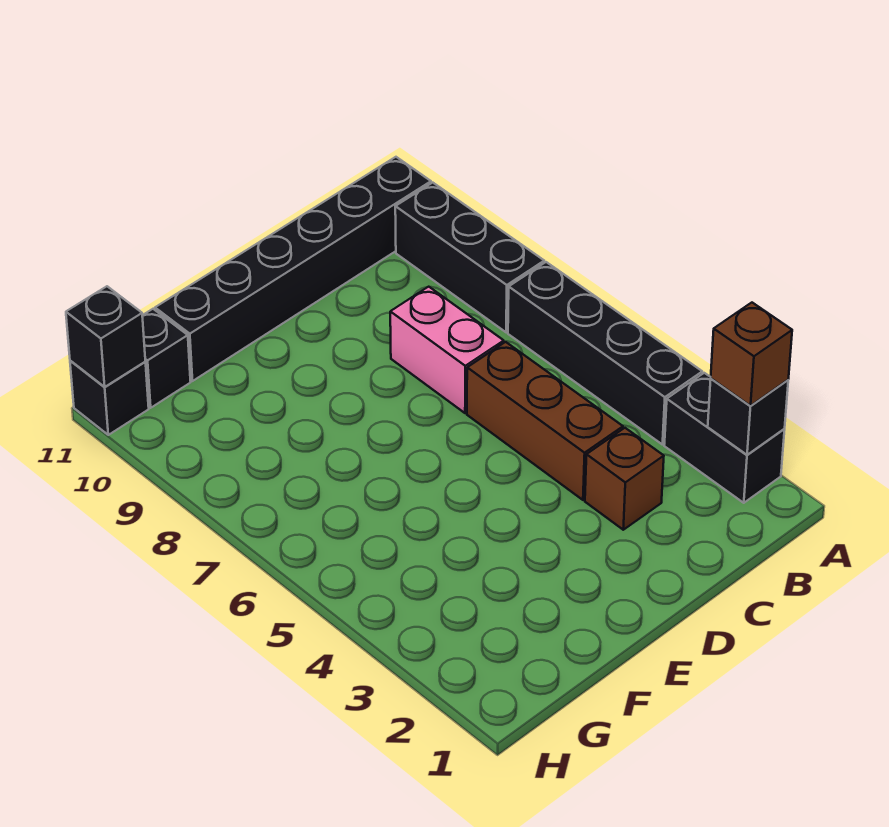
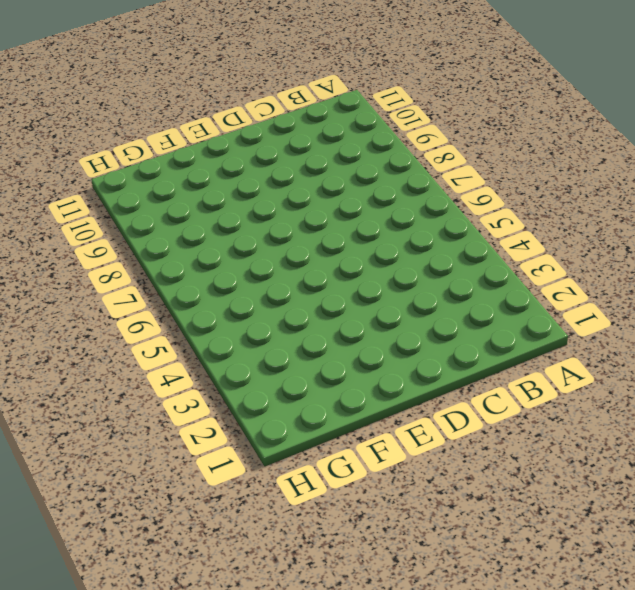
none -> black 1x2 brick [664,373,785,503]
none -> black 1x4 brick [508,262,702,445]
none -> black 1x3 brick [395,183,544,332]

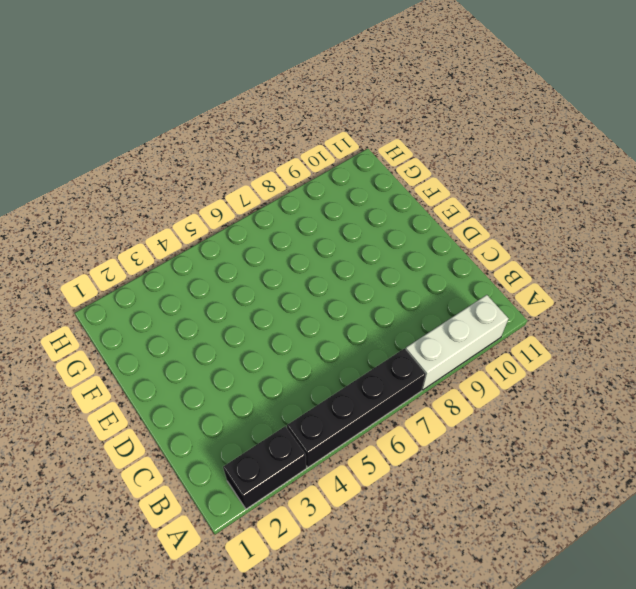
white 1x3 brick [406,295,509,390] -> black 1x3 brick [395,183,544,332]
none -> black 1x6 brick [155,157,431,381]
none -> brown 1x1 brick [585,428,664,530]
none -> brown 1x3 brick [467,342,623,500]

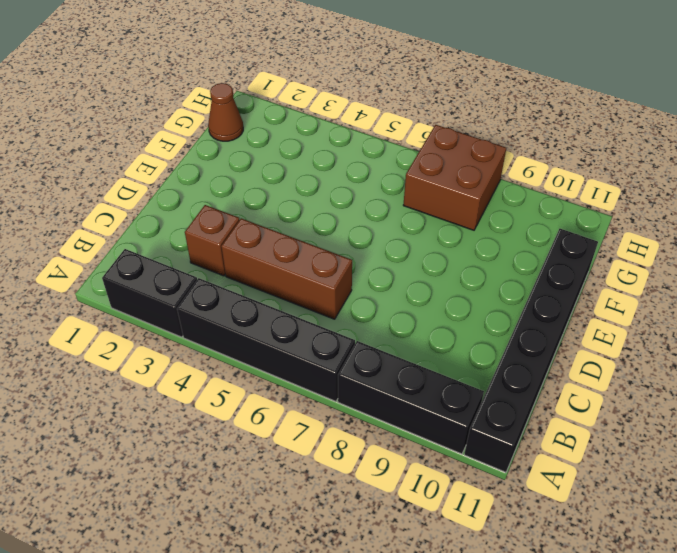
brown 1x1 cone [208,83,243,141] -> none
brown 2x2 brick [403,125,506,230] -> none
none -> pink 1x2 brick [390,287,504,413]
none -> black 1x1 brick [142,309,191,408]
none -> black 1x1 brick [70,361,149,435]

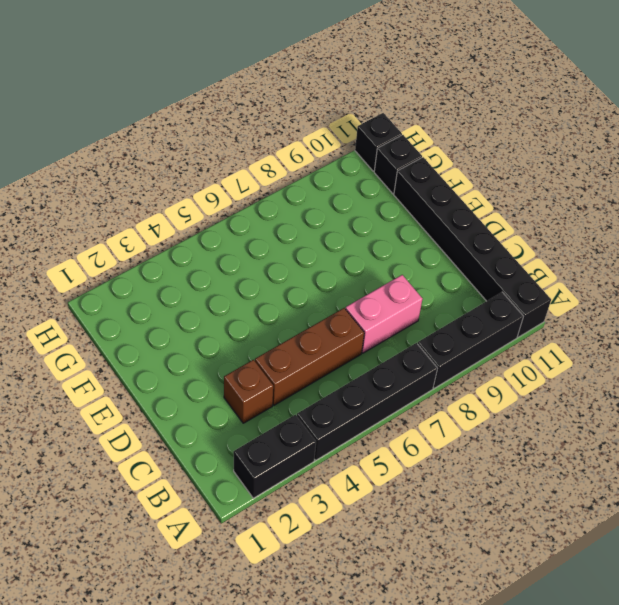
none -> black 1x1 brick [708,379,788,455]
none -> black 1x1 brick [66,286,145,387]
none -> brown 1x1 brick [711,303,792,406]

